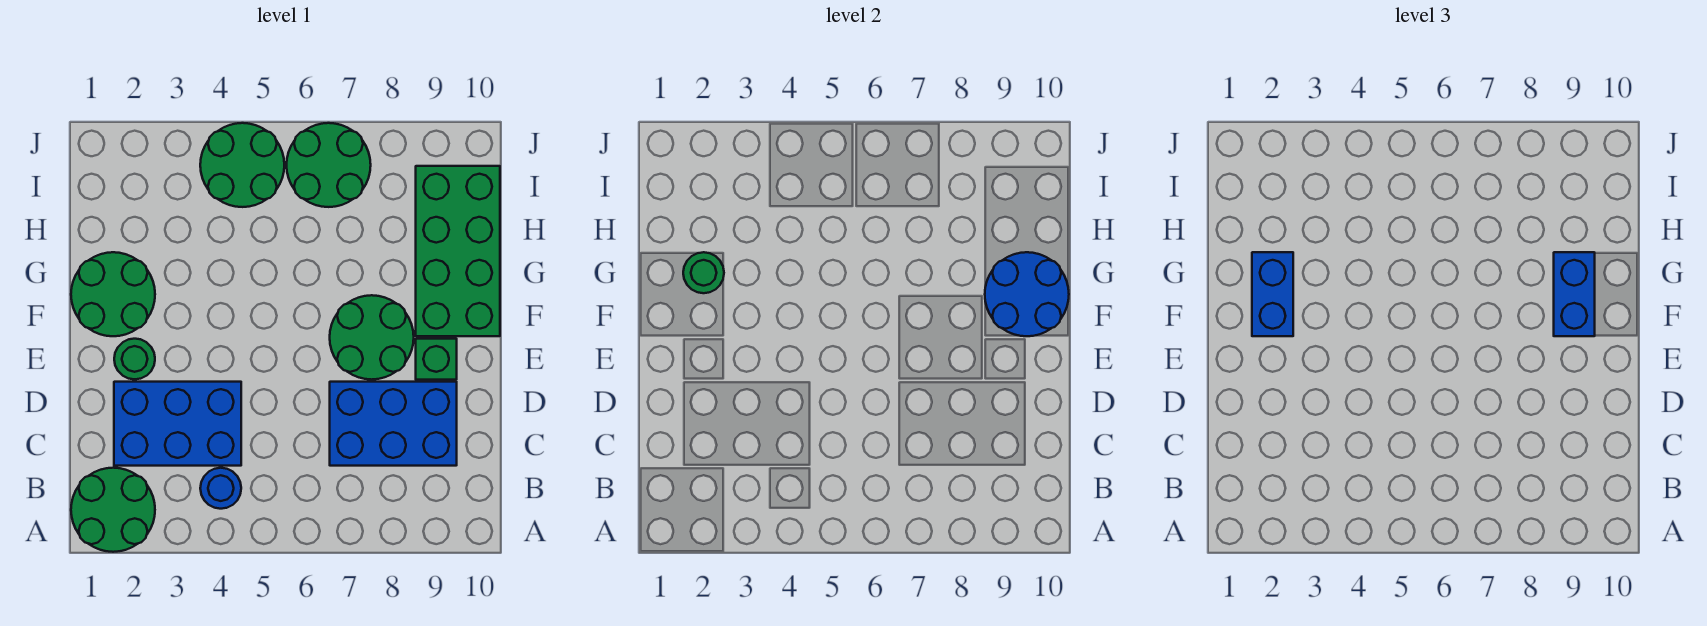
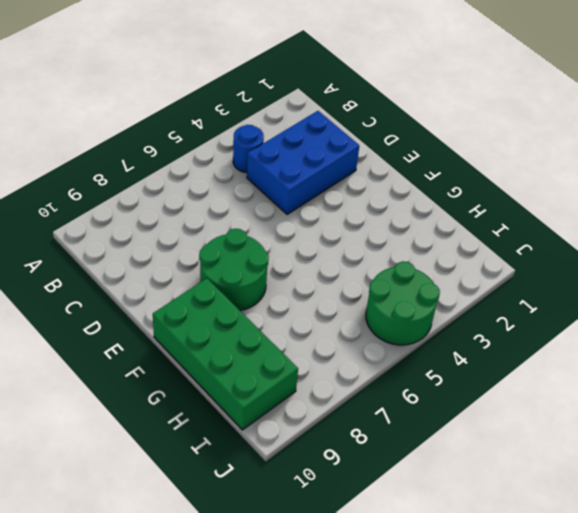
none -> green 2x2 round brick [71,468,155,552]
none -> blue 2x3 brick [330,382,457,466]
none -> green 1x1 round brick [114,339,155,379]

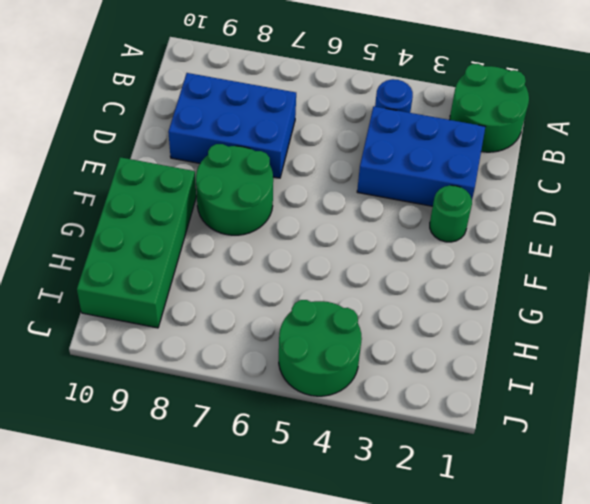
none -> green 1x1 brick [416,339,457,380]
none -> green 2x2 round brick [71,252,155,336]
none -> green 2x2 round brick [287,123,371,207]

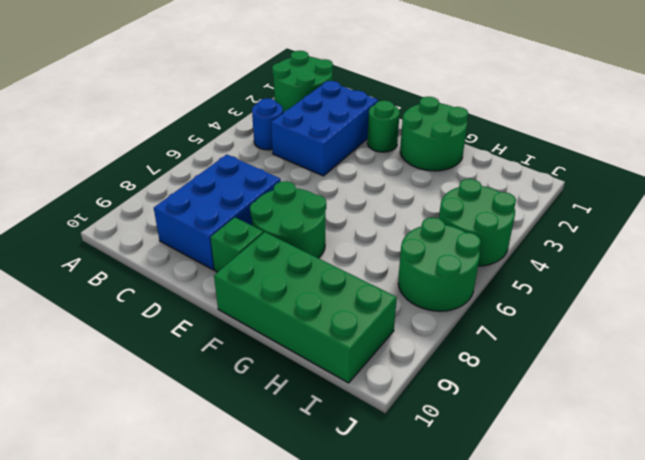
none -> blue 2x2 round brick [985,252,1069,336]
none -> green 1x1 round brick [683,252,724,293]
none -> blue 1x2 brick [1252,252,1293,336]

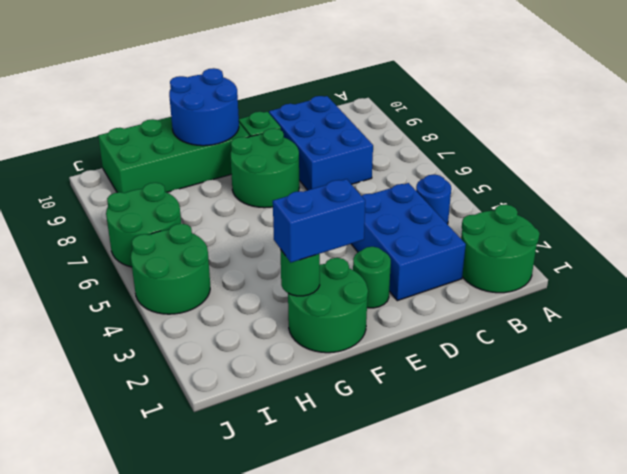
none -> blue 1x2 brick [1554,252,1595,336]

